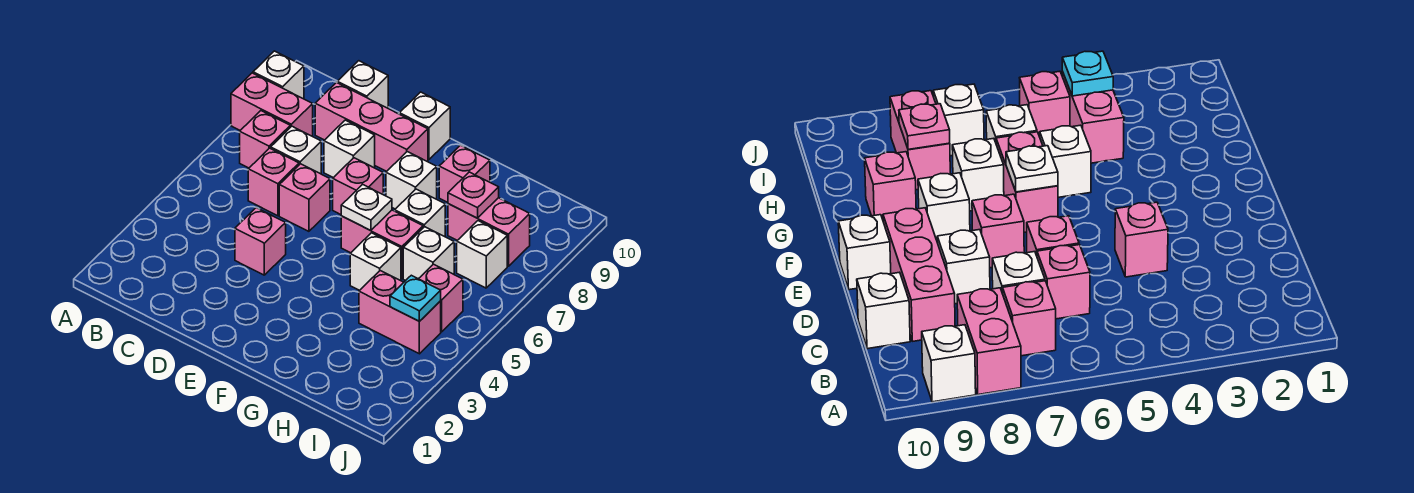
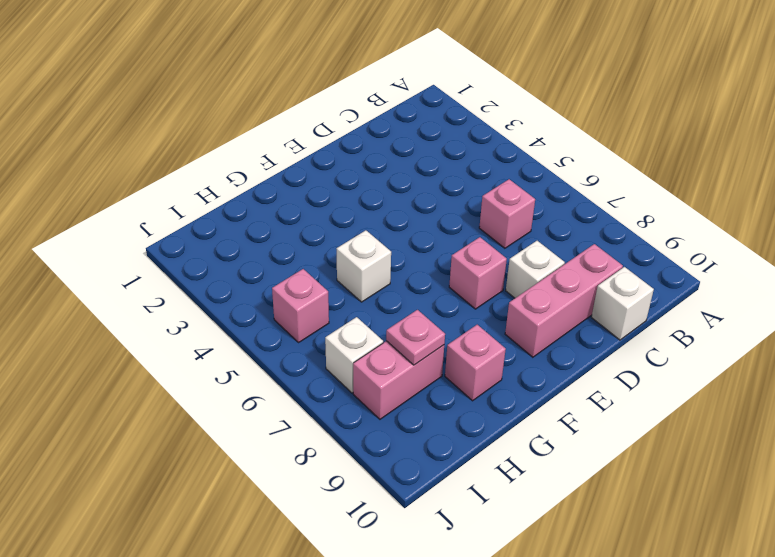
none -> pink 1x2 brick [231,73,313,136]
none -> white 1x1 brick [253,51,304,98]
none -> pink 1x1 brick [240,111,290,168]

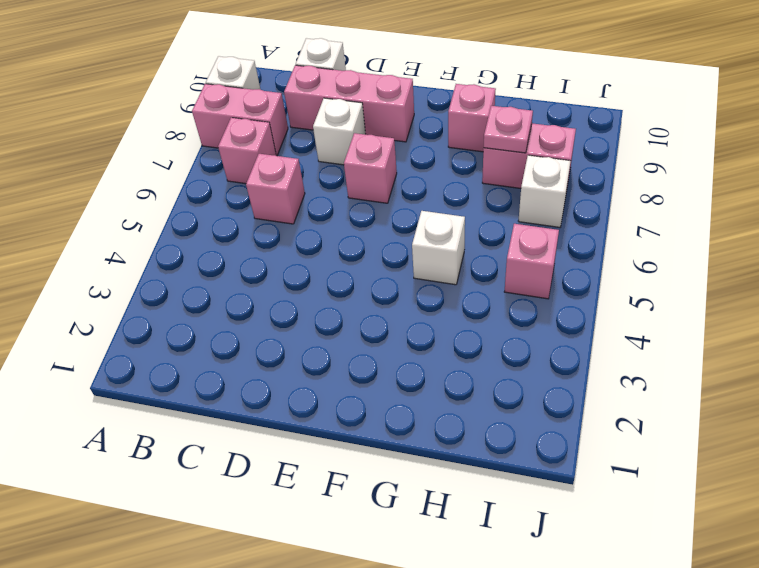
none -> white 1x1 brick [271,126,321,174]
none -> pink 1x1 brick [235,208,286,275]
none -> pink 1x1 brick [279,164,330,231]

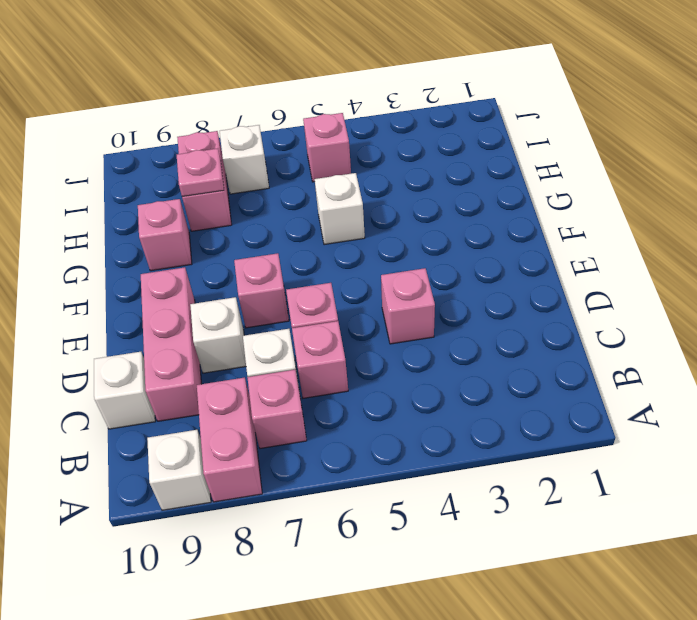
none -> white 1x1 brick [399,92,450,160]
none -> pink 1x2 brick [341,210,423,279]
none -> white 1x1 brick [386,152,437,209]

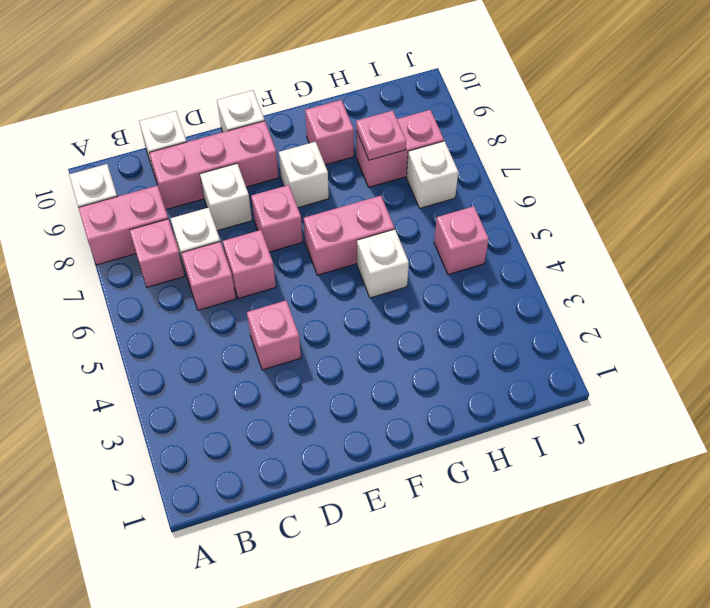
none -> white 1x1 brick [395,189,445,237]
none -> pink 1x2 brick [359,271,441,354]
none -> white 1x1 brick [403,227,454,281]

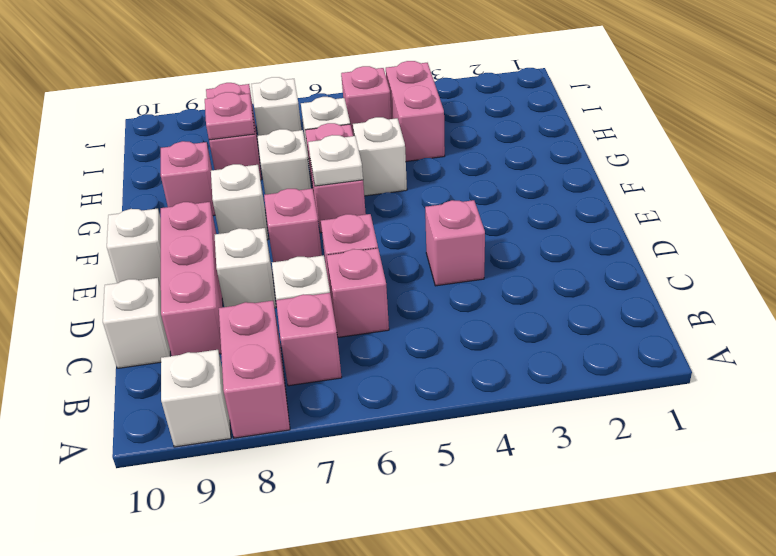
none -> cyan 1x1 plate [390,275,441,321]

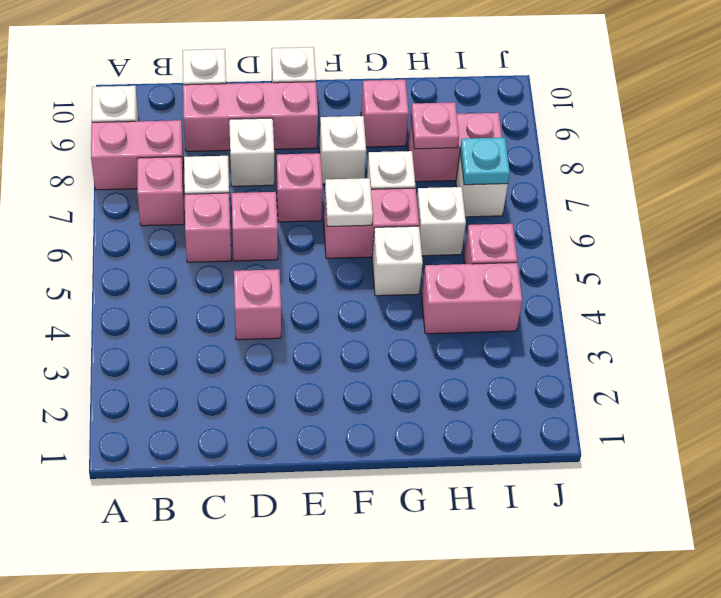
cyan 1x1 plate [460,138,510,185] -> cyan 1x1 plate moved to [390,275,441,321]

